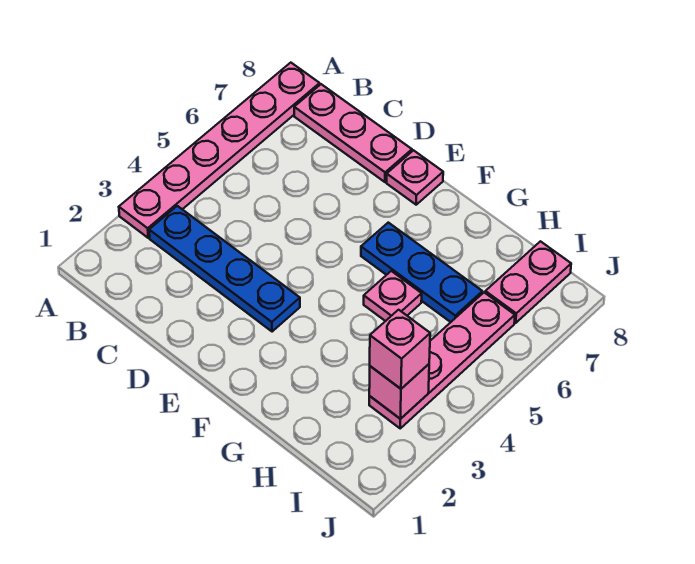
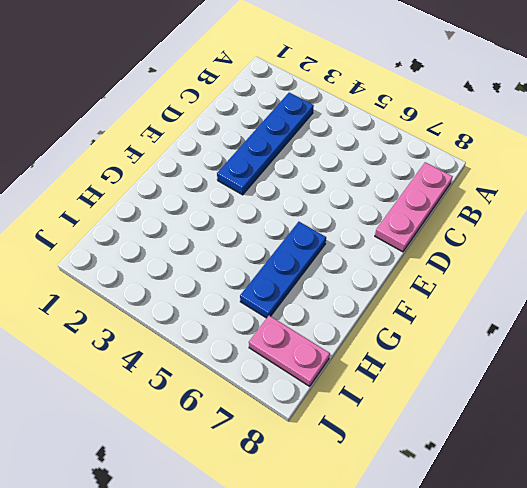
none -> pink 1x6 plate [119,63,320,238]
none -> pink 1x1 plate [387,150,443,205]

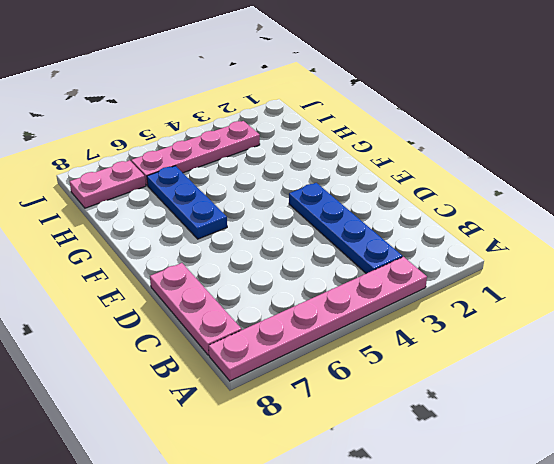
none -> pink 1x1 plate [387,150,443,205]
none -> pink 1x1 plate [364,271,422,321]

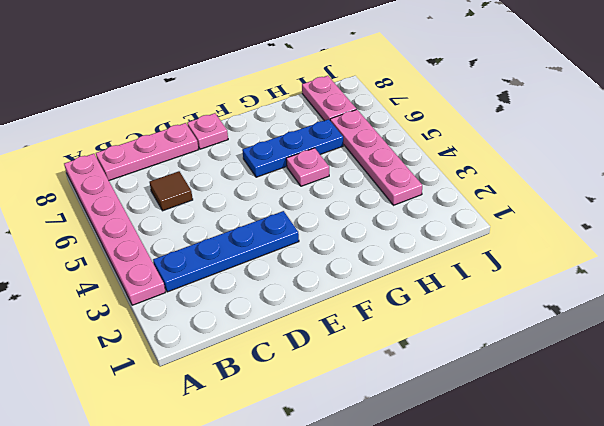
brown 1x1 tile [149,171,193,211] -> none
none -> pink 1x1 brick [369,364,429,419]
none -> pink 1x1 brick [370,310,430,389]

